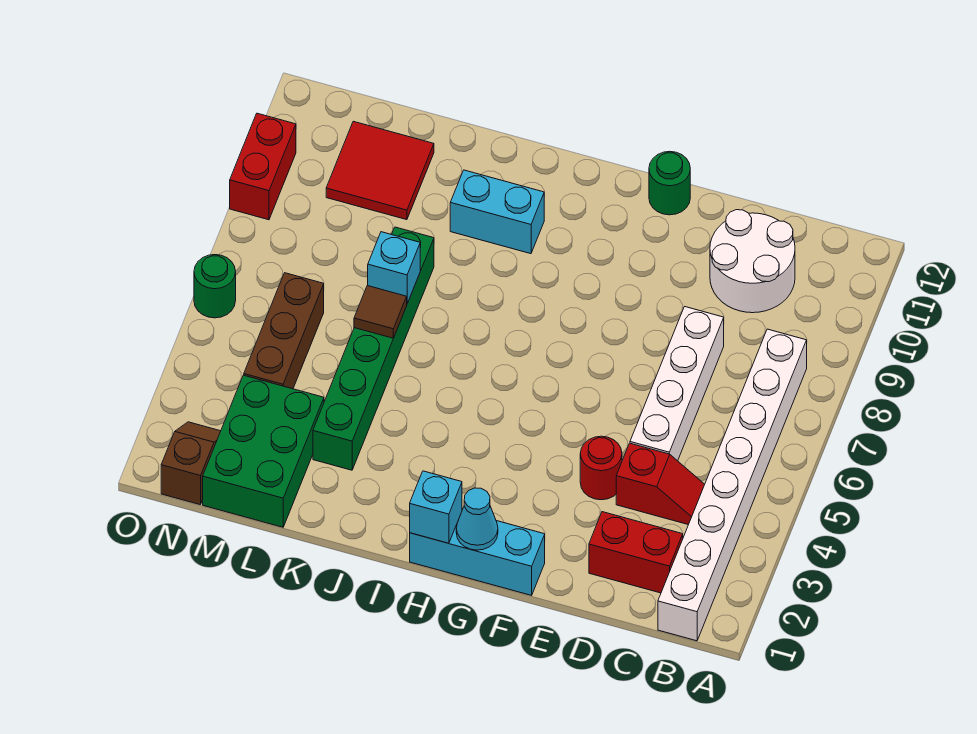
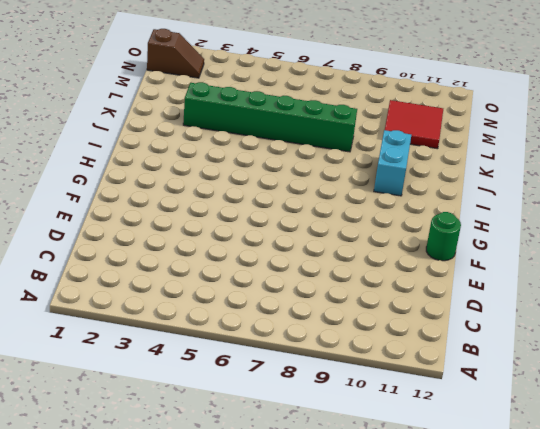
none -> white 1x8 brick [658,329,807,641]
none -> red 1x2 brick [589,512,683,593]
none -> red 1x2 slope [616,443,705,525]

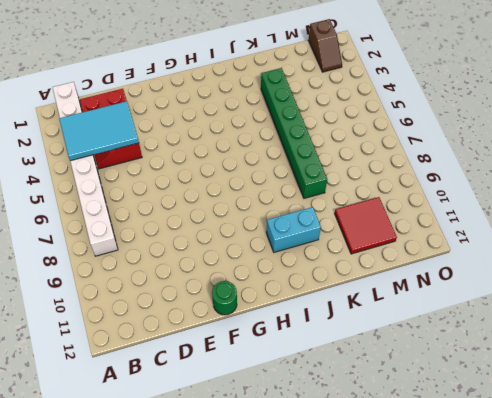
cyan 2x3 tile [59,101,139,161] -> none
none -> white 2x2 round brick [710,210,795,313]
none -> white 1x4 brick [630,307,724,461]
none -> red 1x1 round brick [580,436,622,500]

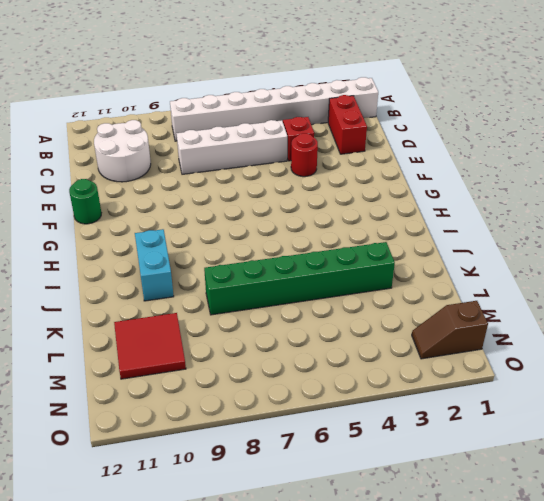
none -> cyan 1x3 brick [410,521,545,595]
none -> green 2x3 brick [203,375,324,527]
none -> brown 1x3 brick [244,273,324,389]

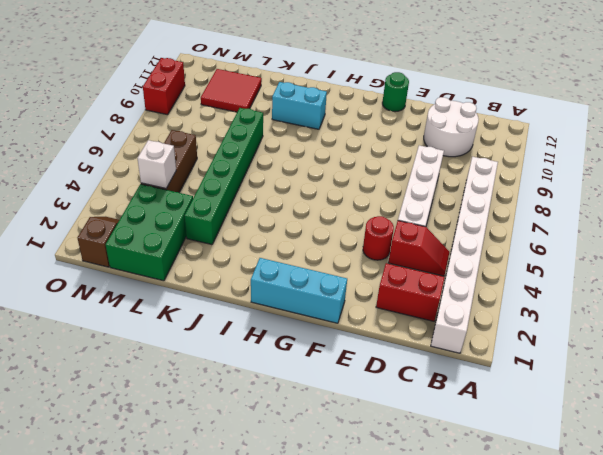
white 1x1 brick [137,140,176,188] -> none
none -> green 1x1 round brick [194,255,236,318]
none -> cyan 1x1 cone [456,488,498,550]
none -> cyan 1x1 brick [410,471,462,543]

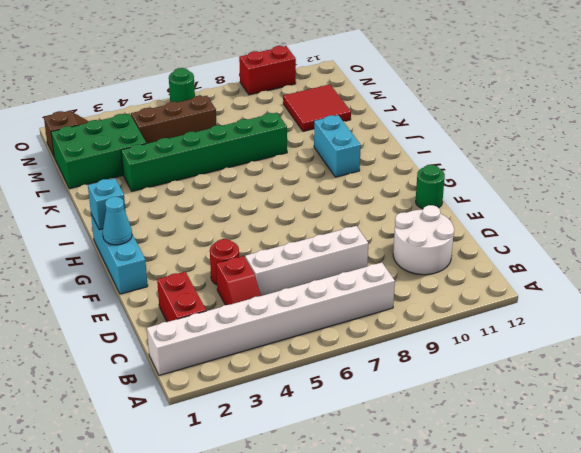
none -> brown 1x1 tile [354,286,407,338]
none -> cyan 1x1 brick [368,232,420,303]

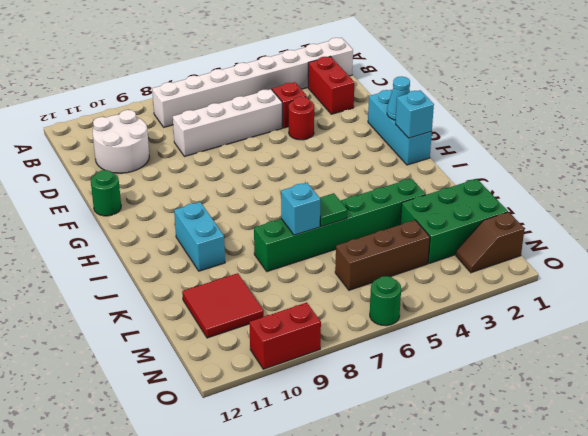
green 1x1 tile [320,193,347,226] -> brown 1x1 tile [354,286,407,338]

